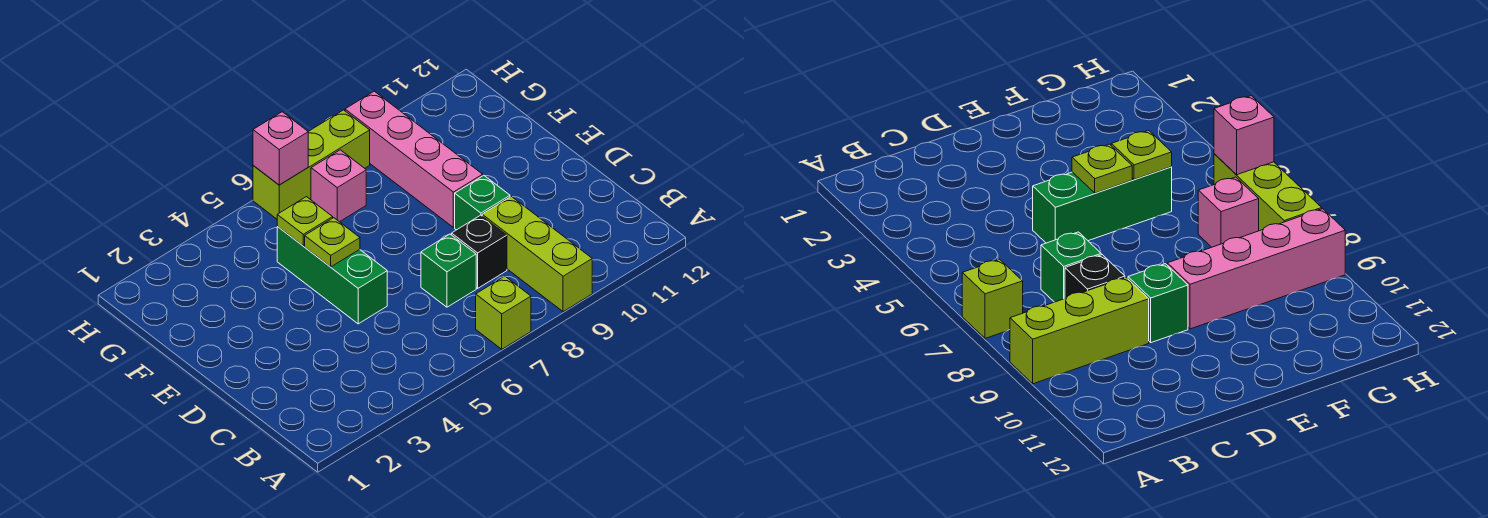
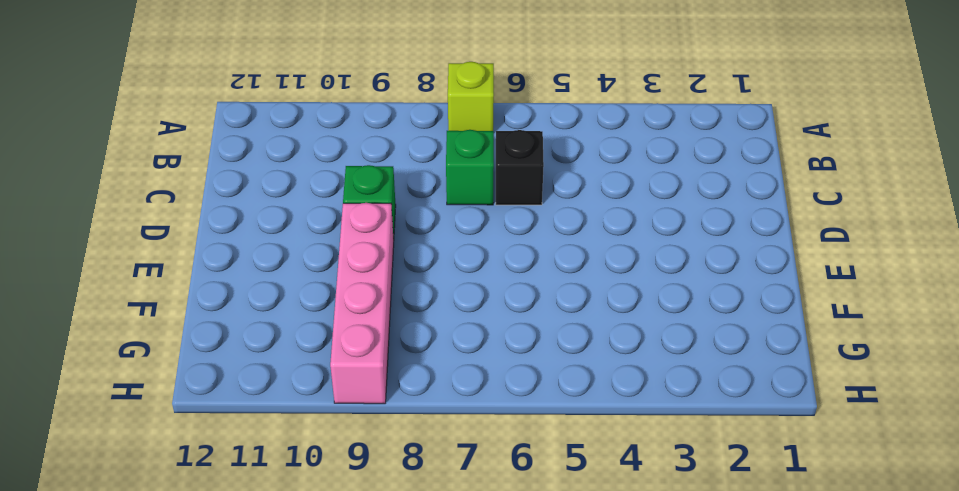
black 1x1 brick [496,130,544,205] -> black 1x1 brick moved to [452,215,507,288]
none -> lime 1x3 brick [482,196,592,312]
none -> green 1x3 brick [277,226,387,324]
none -> pink 1x1 brick [311,150,366,222]

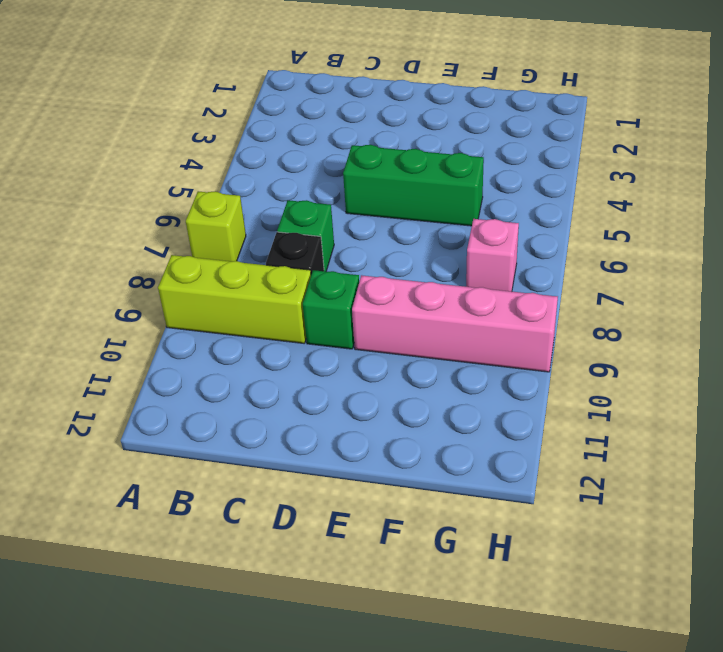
none -> lime 1x3 brick [253,110,370,219]
none -> lime 1x1 plate [305,218,360,267]
none -> lime 1x1 plate [277,197,333,246]

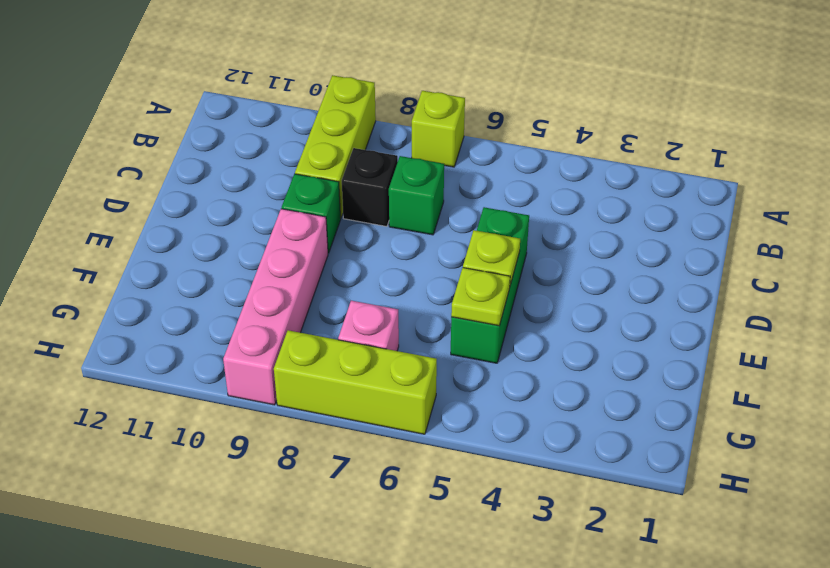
none -> pink 1x1 brick [253,112,308,185]

